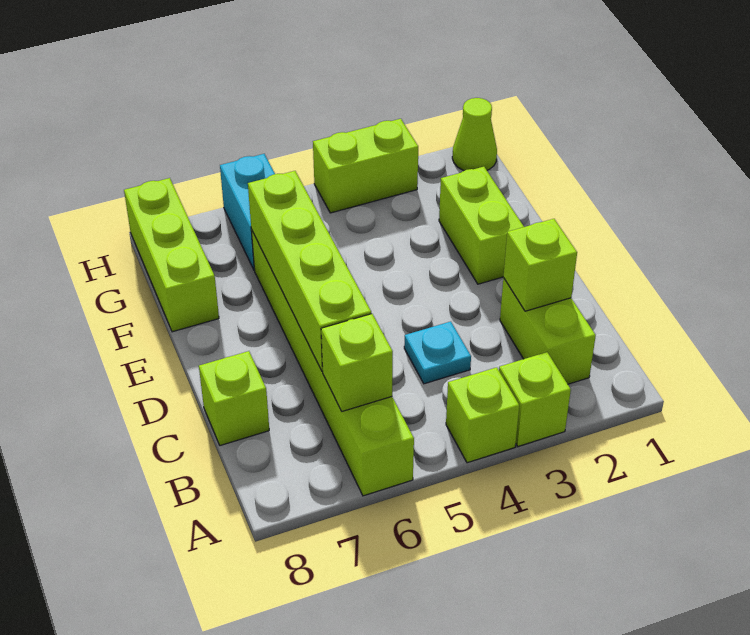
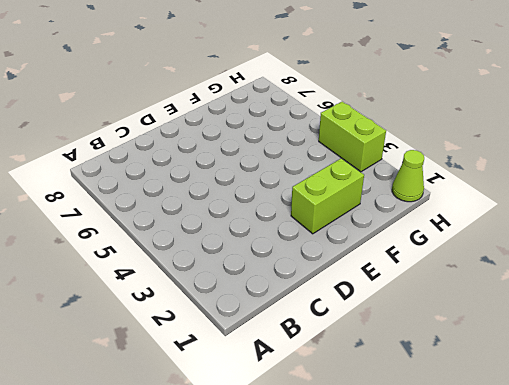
none -> lime 1x1 brick [499,352,571,446]
none -> lime 1x1 brick [446,367,519,463]
none -> lime 1x6 brick [251,230,414,496]

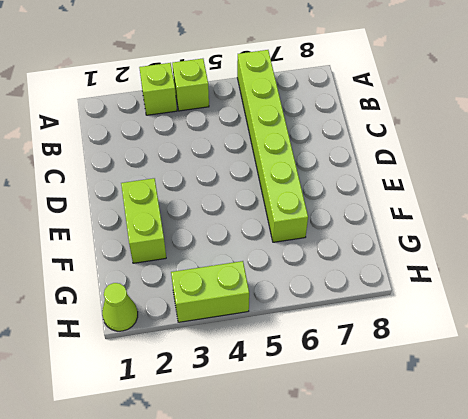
none -> lime 1x2 brick [500,278,596,384]
none -> cyan 1x1 plate [404,322,471,384]
none -> lime 1x1 brick [199,351,269,445]

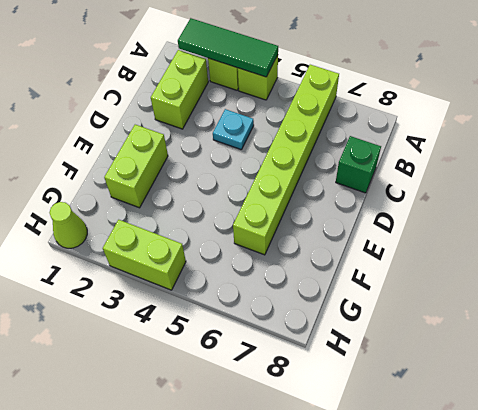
green 1x3 tile [178,18,278,77] -> none
green 1x1 brick [336,136,381,193] -> lime 1x1 brick [199,351,269,445]
none -> lime 1x3 brick [124,178,219,332]
none -> cyan 1x2 brick [220,154,275,270]
none -> lime 1x1 brick [321,314,393,411]

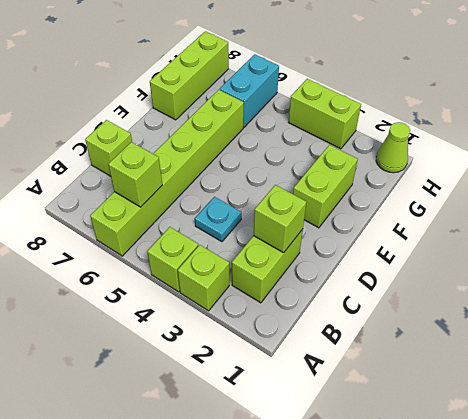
none -> lime 1x4 brick [248,171,371,371]

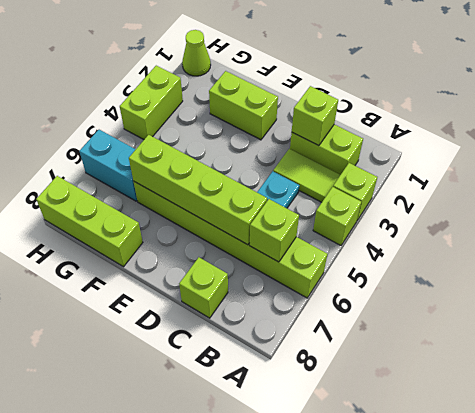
lime 1x2 tile [273,149,340,202] -> none

